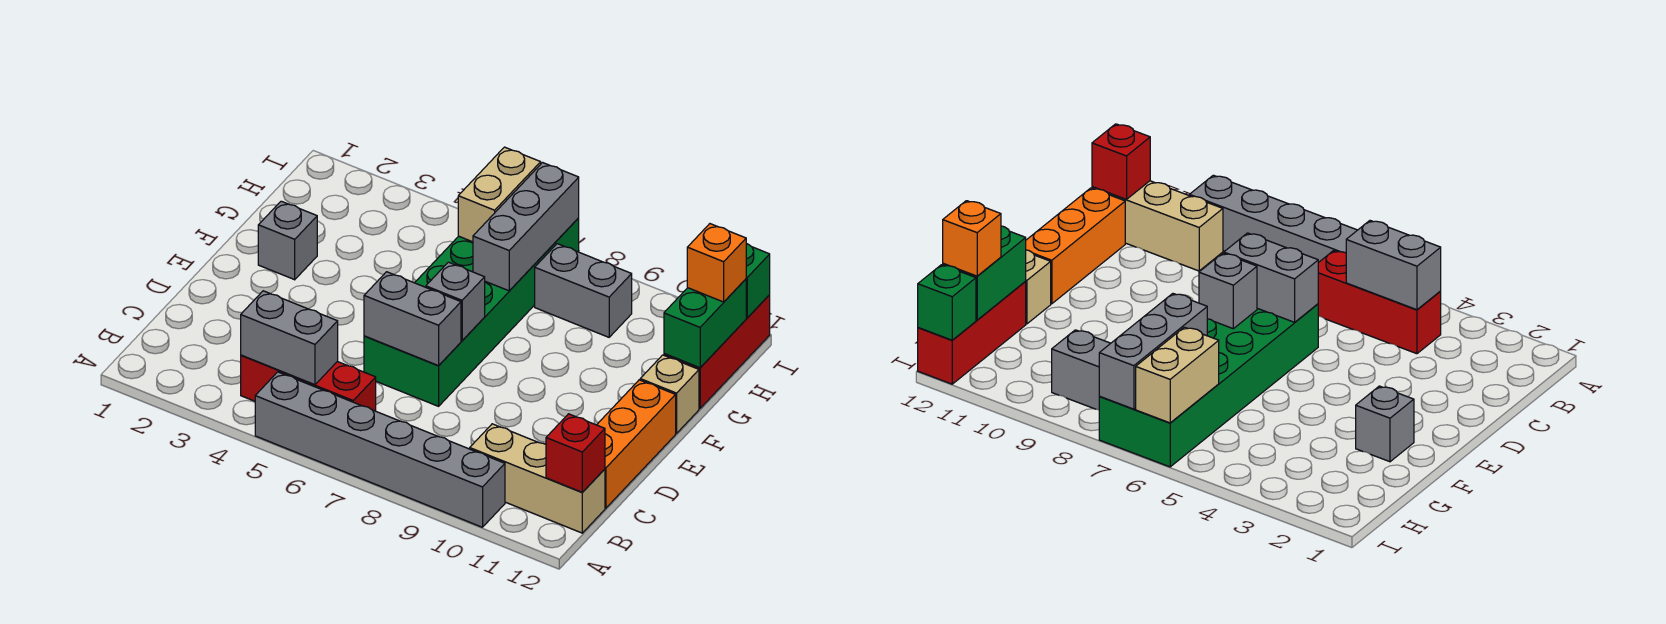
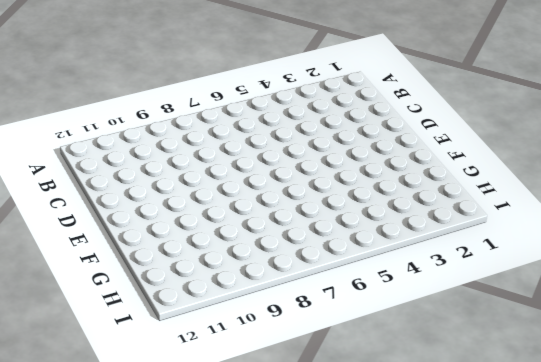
none -> grey 1x6 brick [255,372,505,527]
none -> red 1x3 brick [241,355,376,411]
none -> tan 1x3 brick [470,424,605,533]

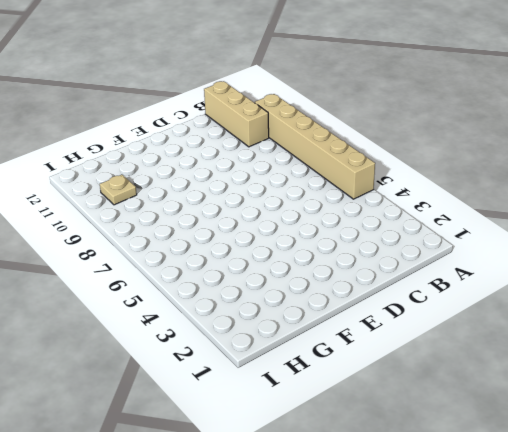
tan 1x6 brick [255,94,375,199] -> grey 1x6 brick [255,372,505,527]
tan 1x1 plate [100,175,137,205] -> none
none -> red 1x3 brick [241,355,376,411]
none -> orange 1x3 brick [597,380,676,508]
none -> green 2x6 brick [364,218,579,406]

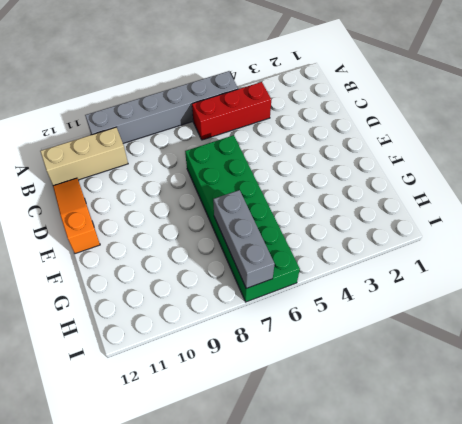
orange 1x3 slope [53,178,100,254] -> orange 1x3 brick [597,380,676,508]
none -> grey 1x1 brick [258,201,317,280]
none -> tan 1x1 brick [640,355,699,433]
none -> red 1x3 brick [664,295,770,408]

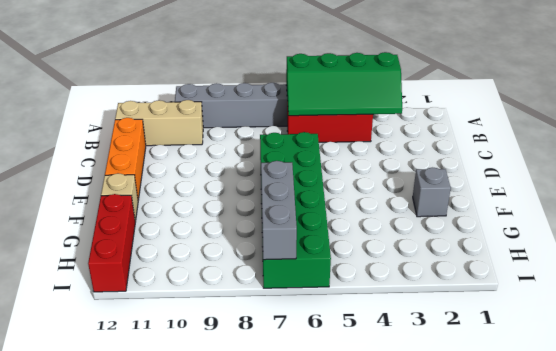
green 2x4 slope [286,52,402,116] -> grey 1x2 brick [241,291,338,385]
none -> grey 1x2 brick [535,244,632,337]
none -> red 1x1 brick [546,414,605,492]
none -> grey 1x2 brick [364,272,461,366]

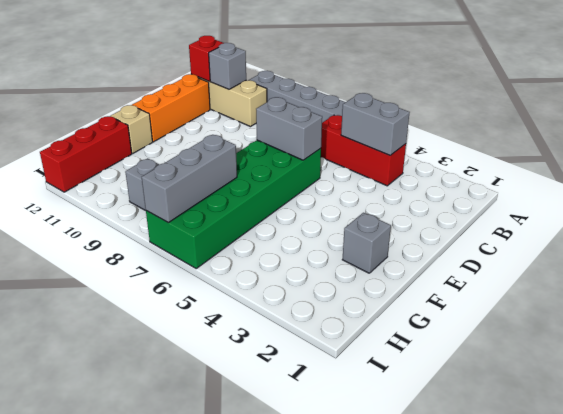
grey 1x1 brick [209,43,246,89] -> grey 1x1 brick moved to [426,262,485,341]
none -> green 1x2 brick [664,279,746,368]
none -> tan 1x2 brick [458,147,541,242]
none -> green 1x1 brick [746,244,770,318]

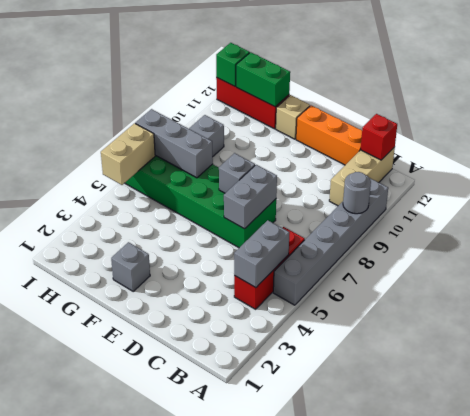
grey 1x1 round brick [343,172,371,214] -> none
tan 1x2 brick [101,123,155,185] -> tan 1x2 brick turned to [458,147,541,242]
none -> orange 1x1 brick [687,224,746,302]

